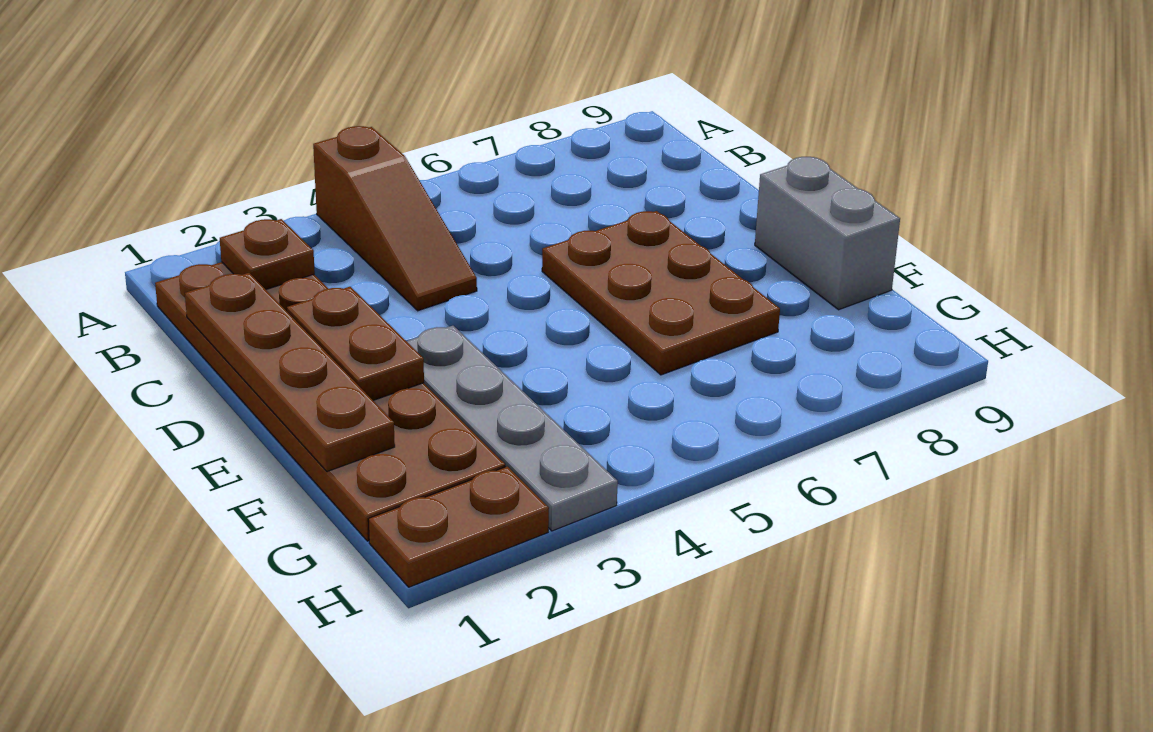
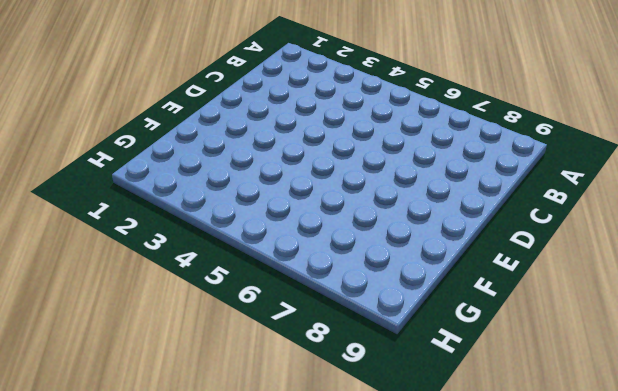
none -> brown 1x3 slope [313,126,477,311]
none -> brown 2x6 plate [155,262,505,541]

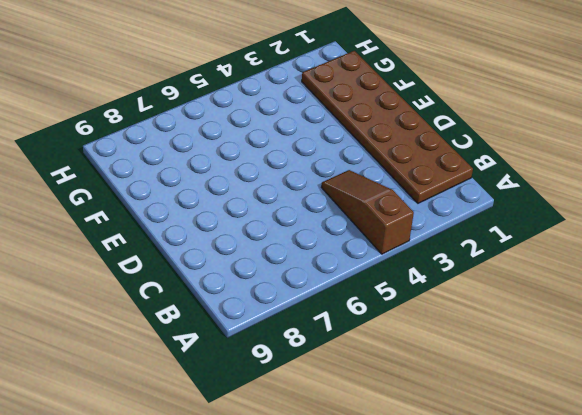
none -> brown 2x3 plate [542,211,780,375]
none -> grey 1x4 plate [407,326,618,531]

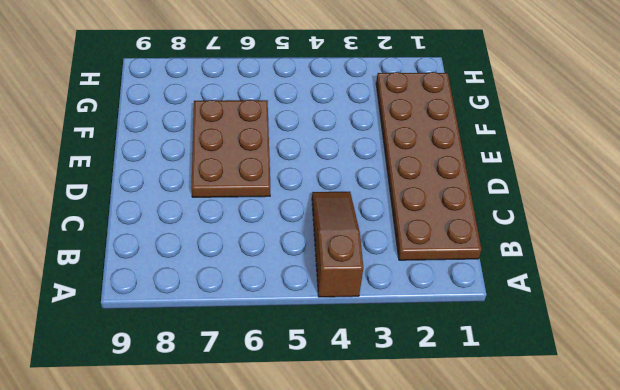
none -> grey 1x4 plate [407,326,618,531]
none -> grey 1x2 brick [755,157,900,310]

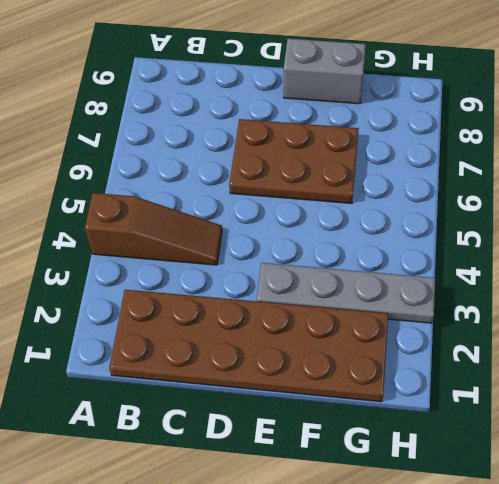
none -> brown 1x2 plate [368,466,549,587]
none -> brown 1x1 plate [220,219,315,289]

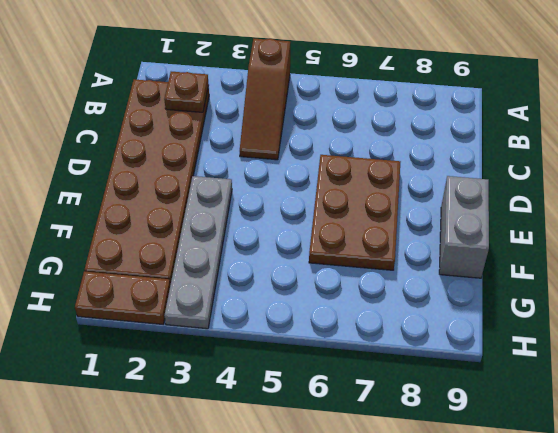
none -> brown 1x4 plate [185,273,395,472]
none -> brown 1x2 plate [287,287,424,400]

